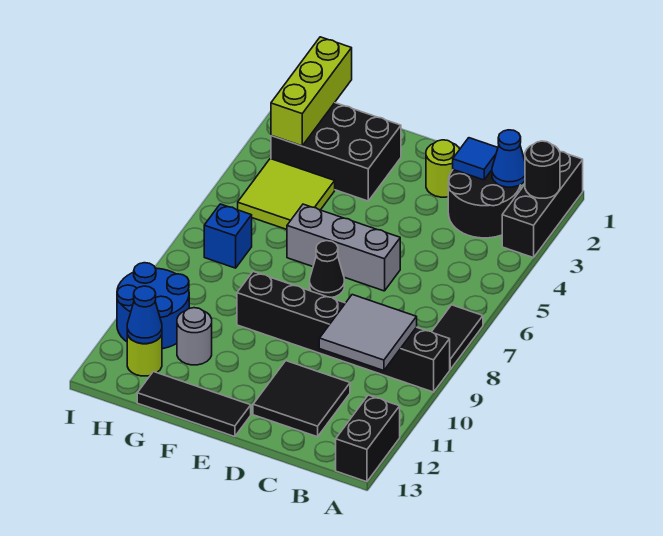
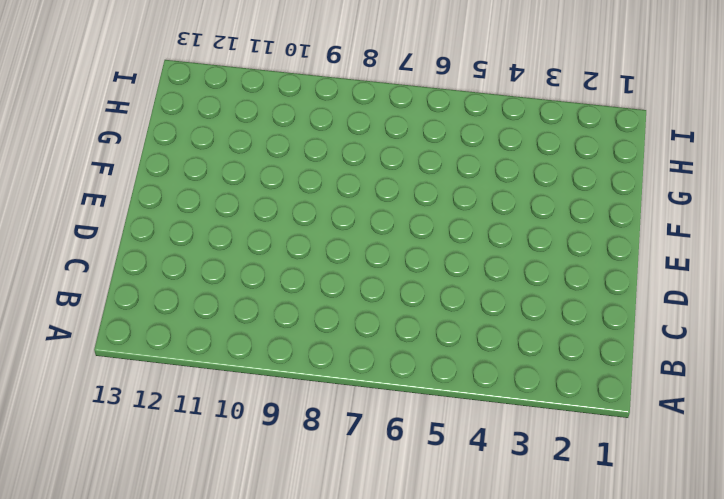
none -> black 1x3 brick [502,152,583,258]
none -> black 1x2 tile [432,305,483,369]
none -> black 1x6 brick [237,272,450,392]

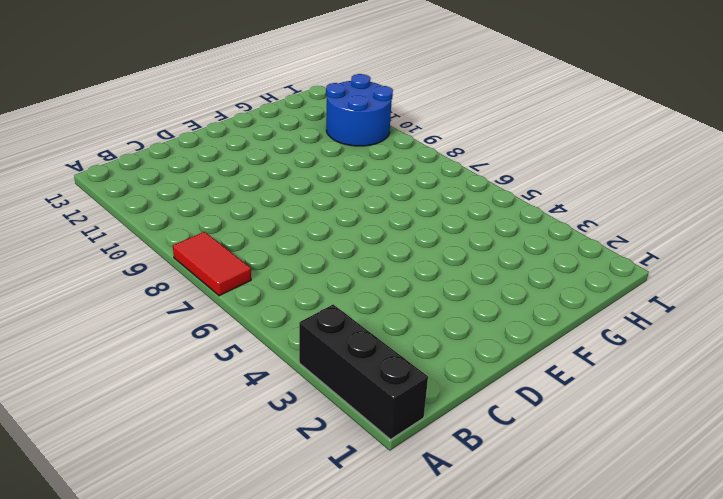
red 1x2 tile [173,232,251,296] -> black 1x2 tile [432,305,483,369]
none -> black 1x6 brick [237,272,450,392]
none -> black 1x2 brick [336,395,400,482]
none -> black 2x2 round brick [448,170,521,238]

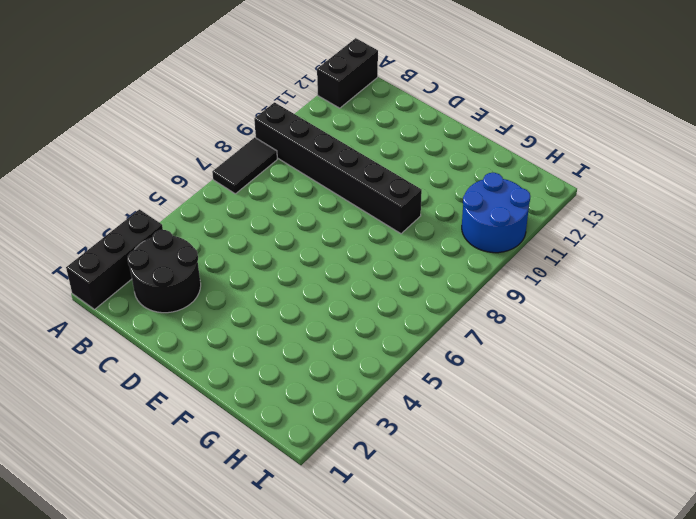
none -> black 2x2 tile [253,361,350,437]
none -> lime 1x1 round brick [426,140,460,197]
none -> grey 1x3 brick [287,204,400,291]

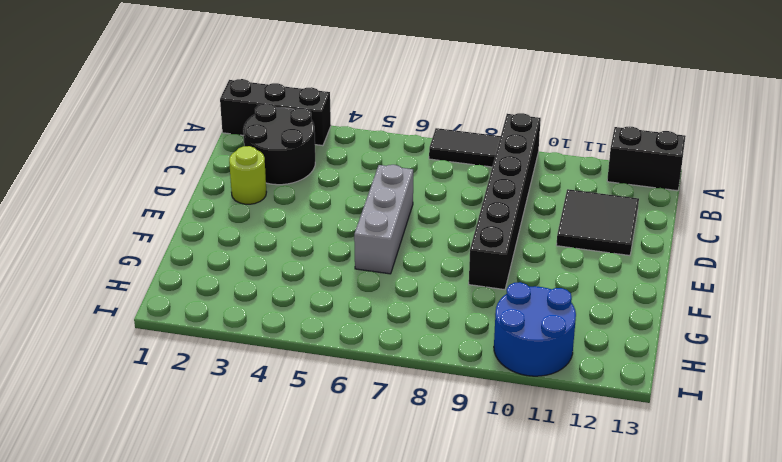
none -> black 1x1 cone [310,241,344,297]
none -> black 1x3 tile [137,372,251,437]
none -> black 2x3 brick [271,103,401,201]

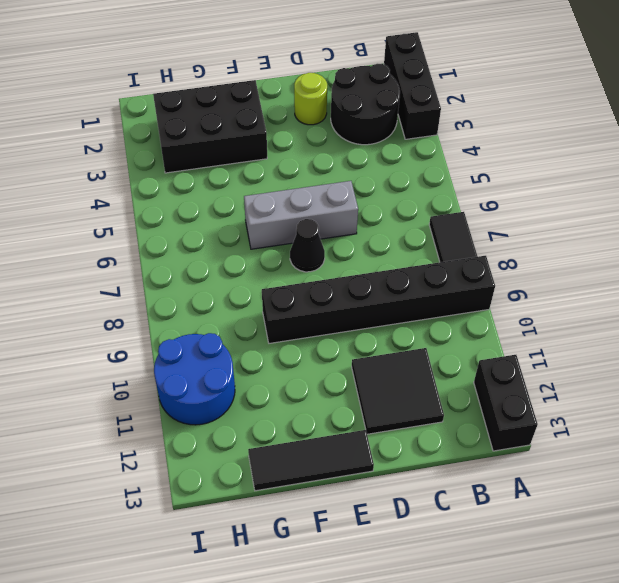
none -> lime 2x2 tile [238,159,335,229]
none -> grey 1x1 round brick [177,308,212,365]
none -> blue 1x1 brick [204,204,252,268]

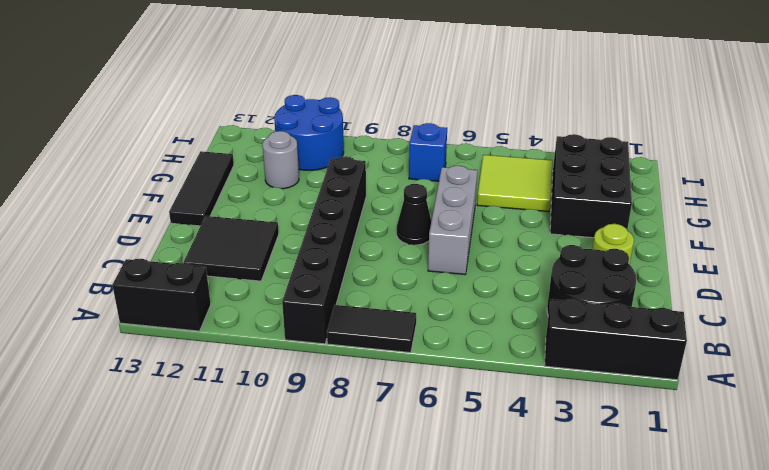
none -> lime 1x1 round brick [127,335,162,376]
none -> black 1x1 round brick [525,141,560,198]
none -> blue 1x1 cone [492,130,525,187]

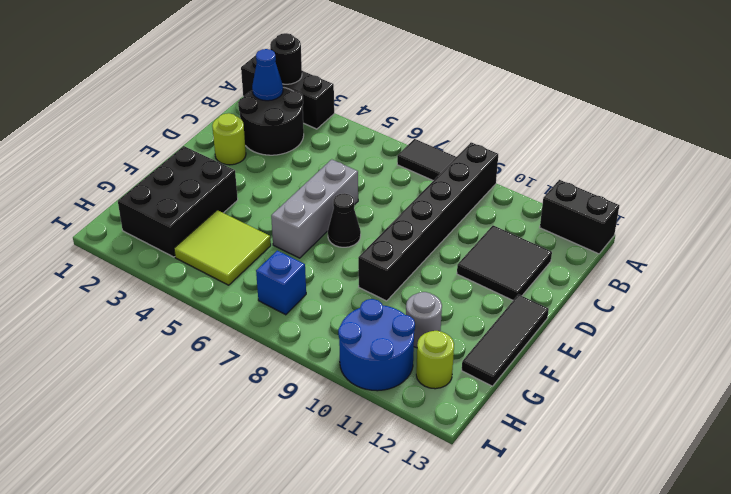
none -> grey 2x2 tile [319,295,417,371]
none -> blue 1x1 tile [453,138,498,180]
none -> lime 1x3 brick [271,37,352,146]

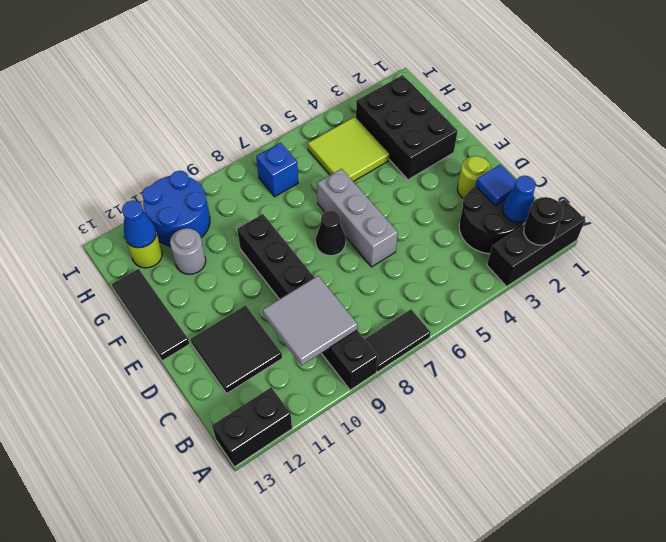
none -> lime 1x3 brick [271,37,352,146]

